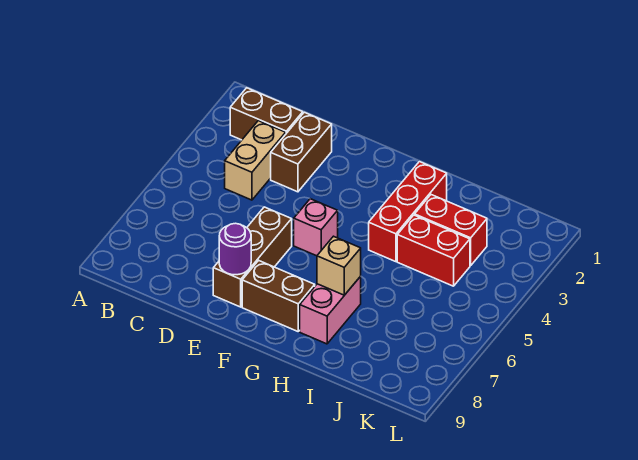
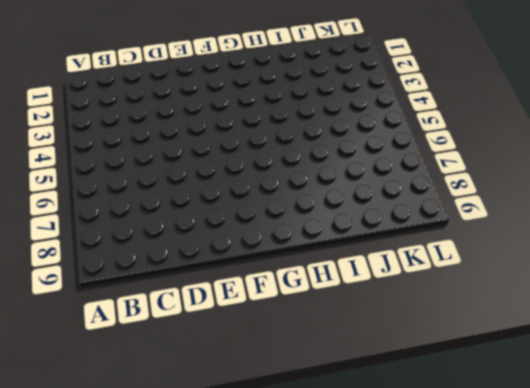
none -> brown 1x2 brick [230,88,303,140]
none -> tan 1x2 brick [225,121,286,200]
none -> brown 1x2 brick [271,112,332,192]

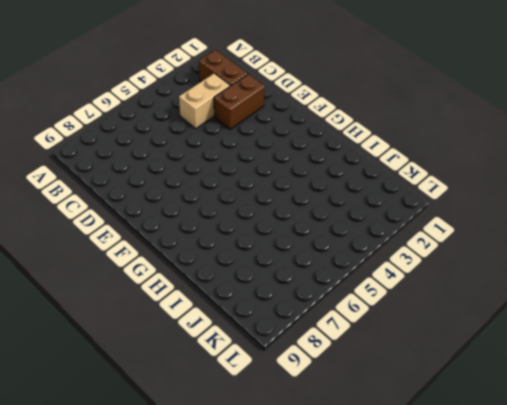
none -> brown 1x3 brick [213,207,292,307]
none -> pink 1x1 brick [294,199,338,256]
none -> brown 1x2 brick [242,261,315,331]

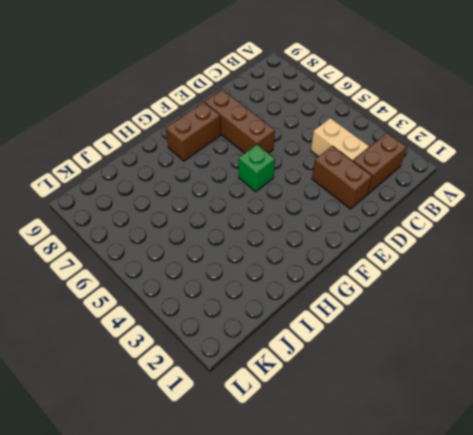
green 1x1 brick [239,145,275,192] -> pink 1x1 brick [294,199,338,256]
none -> red 1x3 brick [369,162,447,262]
none -> pink 1x2 brick [300,276,361,344]
none -> red 1x2 brick [415,195,487,266]

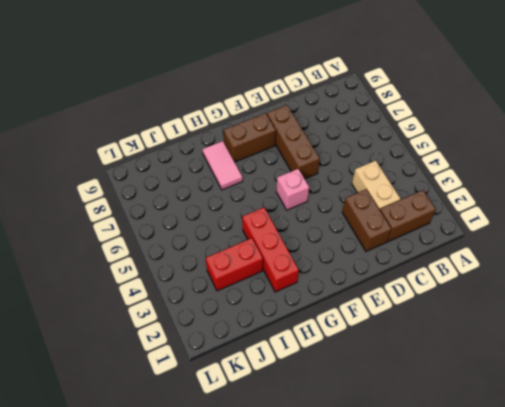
pink 1x2 tile [202,141,243,190] -> pink 1x2 brick [300,276,361,344]
none -> red 1x2 brick [397,215,470,286]
none -> purple 1x1 round brick [219,223,251,275]
none -> tan 1x1 brick [317,236,361,295]

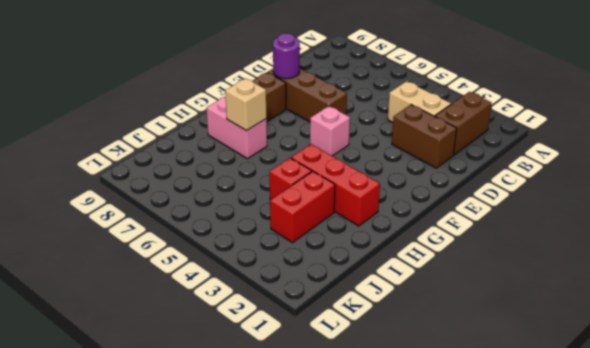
red 1x1 brick [270,158,312,200] -> red 1x2 brick [397,215,470,286]

